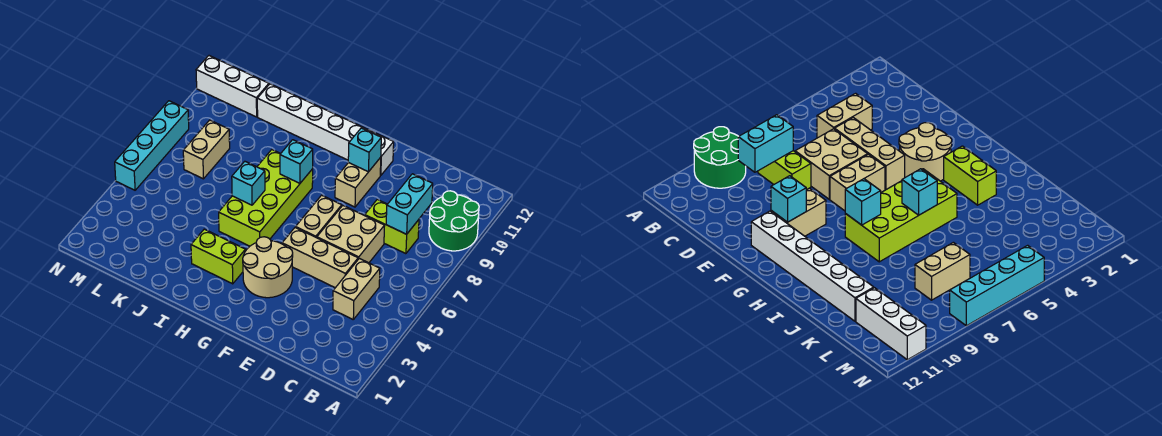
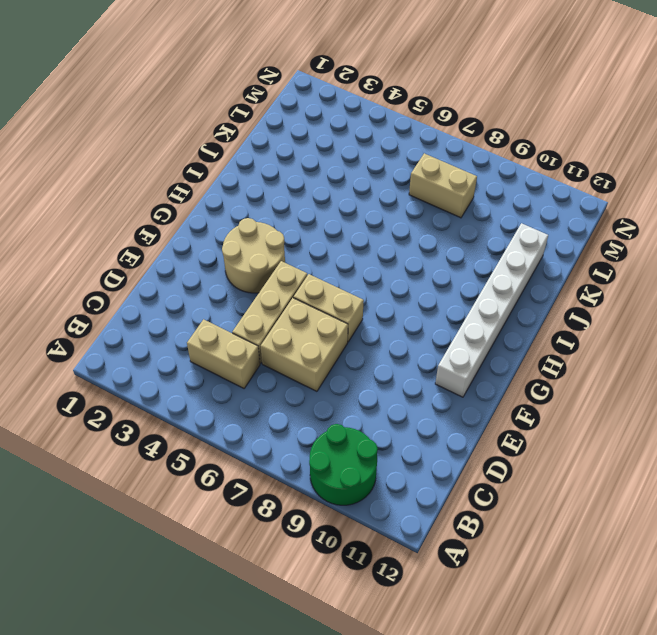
none -> lime 1x2 brick [365,199,419,254]
none -> tan 1x2 brick [335,158,381,207]
none -> lime 1x2 brick [191,229,246,284]

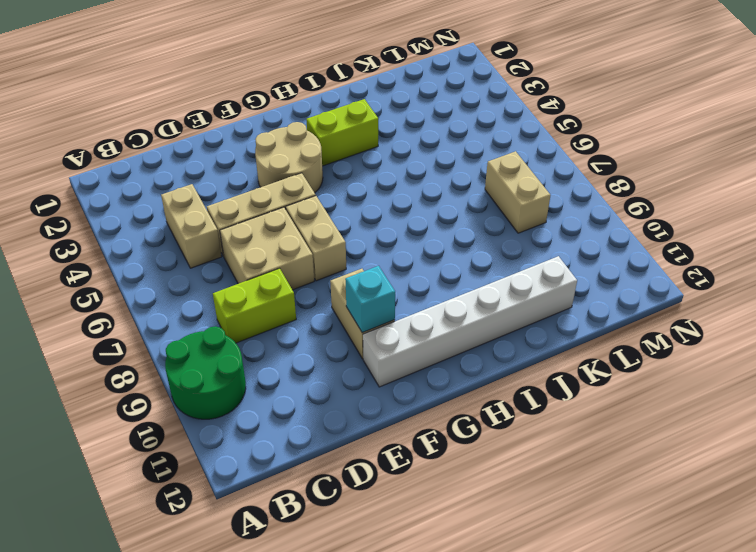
none -> lime 2x4 brick [219,150,313,246]
none -> white 1x3 brick [196,56,269,117]
none -> cyan 1x4 brick [115,101,189,190]

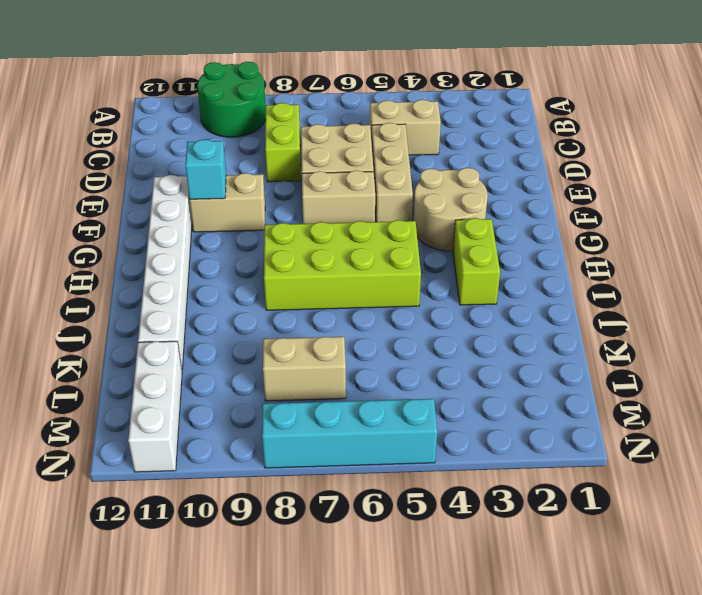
none -> cyan 1x2 brick [386,174,433,234]
none -> cyan 1x1 brick [280,140,313,183]
none -> cyan 1x1 brick [232,161,265,205]

